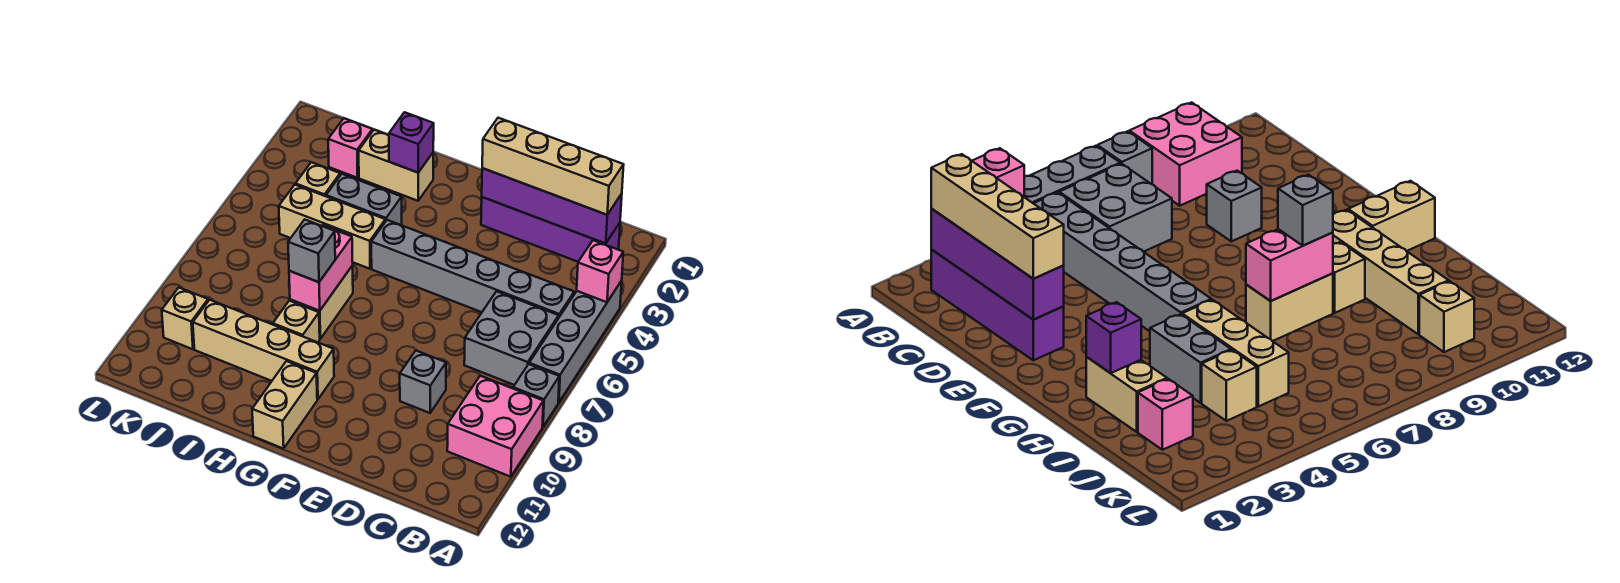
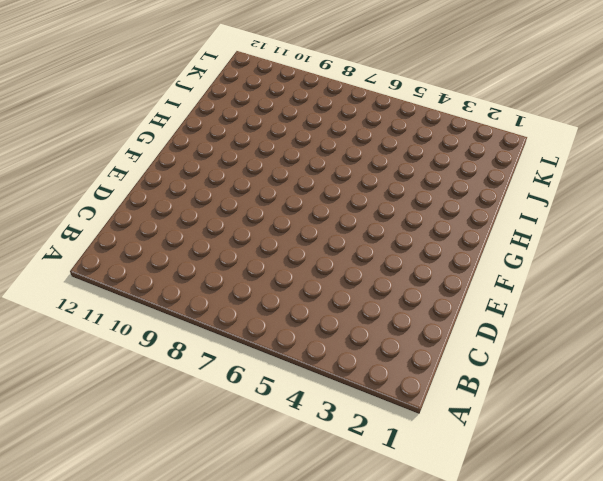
none -> grey 1x4 brick [529,281,622,402]
none -> grey 1x1 brick [513,364,559,427]
none -> pink 2x2 brick [447,376,543,477]

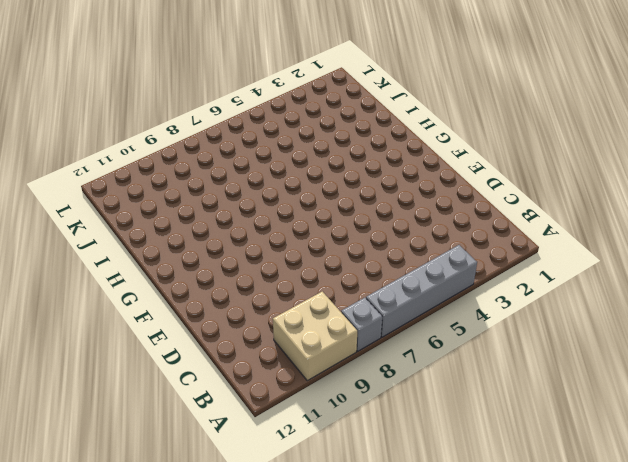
tan 2x2 brick [273,292,357,381] -> pink 2x2 brick [447,376,543,477]
none -> purple 1x4 brick [481,197,620,262]
none -> grey 1x6 brick [371,220,574,317]
none -> grey 2x2 brick [464,291,559,385]

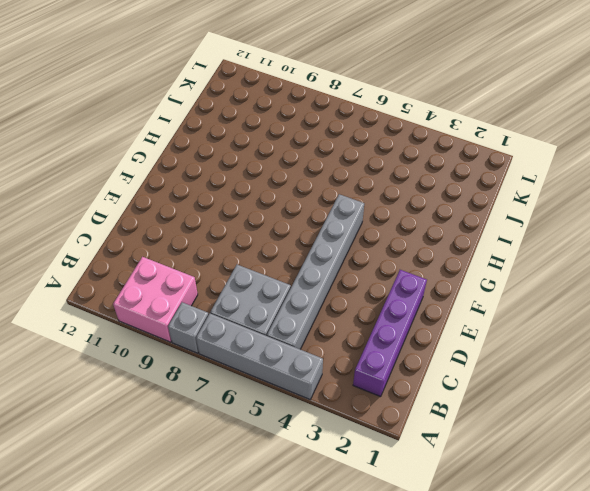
none -> grey 1x1 brick [400,351,446,413]
none -> tan 1x4 brick [193,300,334,399]
none -> tan 1x2 brick [252,361,317,449]

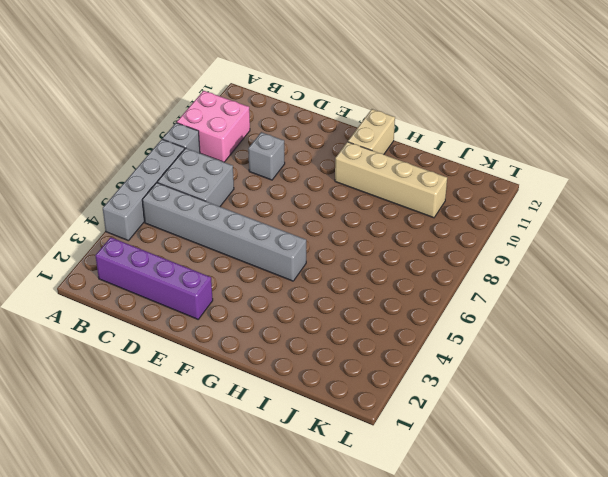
none -> tan 1x2 brick [359,130,433,201]
none -> grey 1x2 brick [326,174,402,225]
none -> tan 1x3 brick [279,185,385,269]

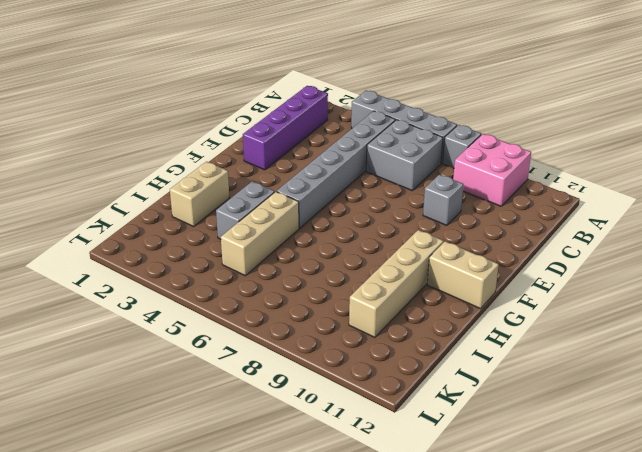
none -> tan 1x2 brick [290,266,353,339]
none -> tan 1x1 brick [273,301,320,342]
none -> pink 1x1 brick [328,118,372,178]

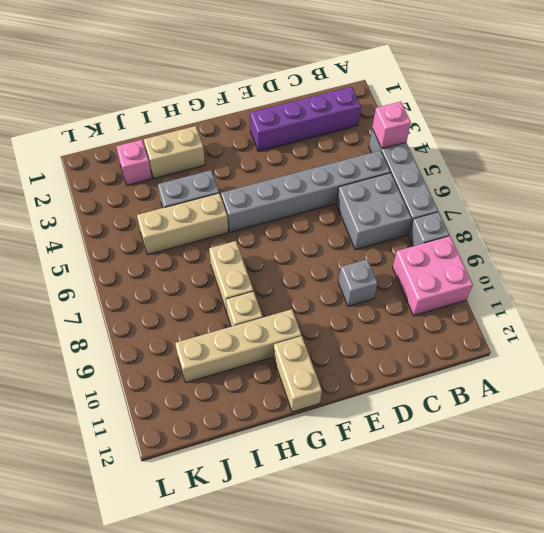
none -> tan 1x1 brick [295,162,340,196]
none -> tan 1x1 brick [162,288,208,349]
none -> purple 1x4 brick [482,168,622,243]

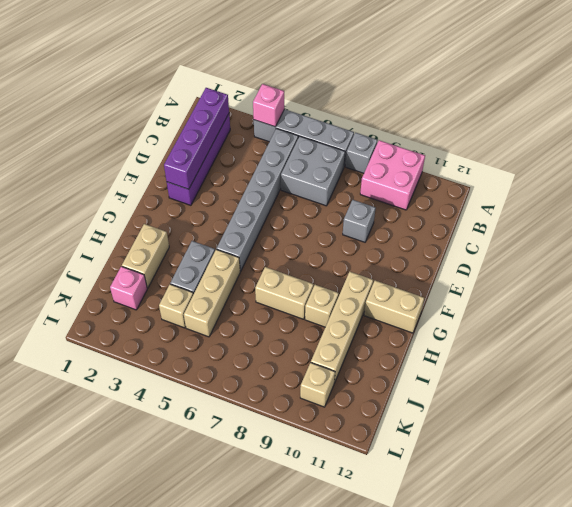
none -> purple 1x1 brick [389,112,434,173]
none -> pink 1x2 brick [289,225,353,311]
none -> tan 1x4 brick [482,118,624,215]

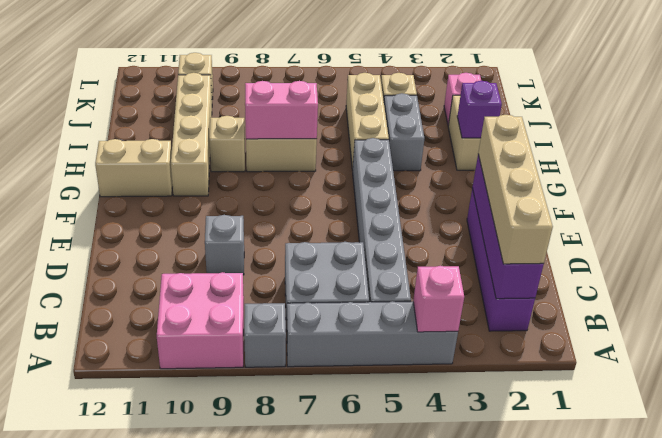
none -> grey 1x1 brick [288,219,335,282]

